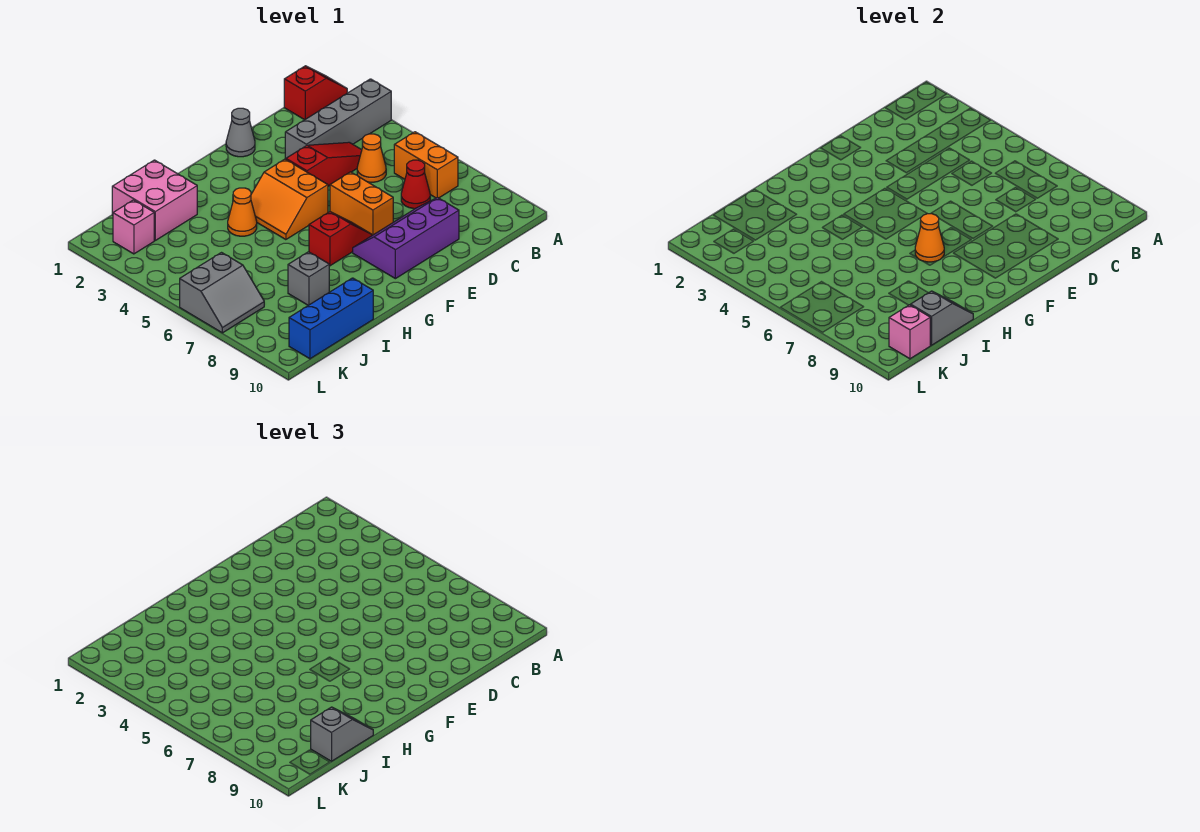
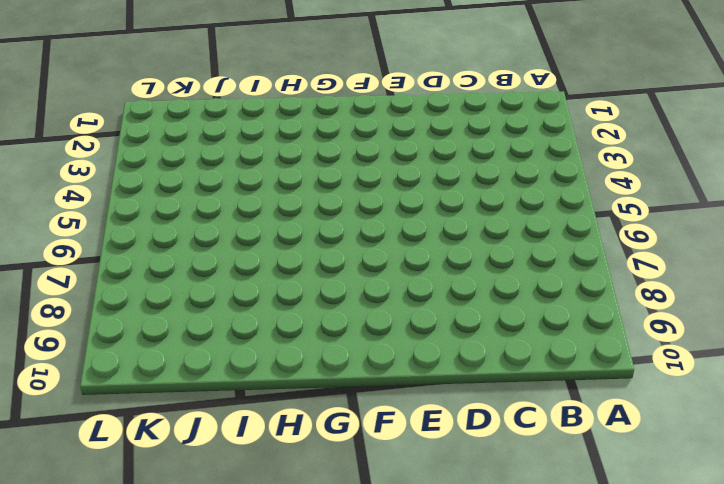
none -> red 1x2 slope [284,66,347,120]
none -> grey 1x4 brick [285,79,391,159]
none -> orange 1x2 brick [394,132,458,198]

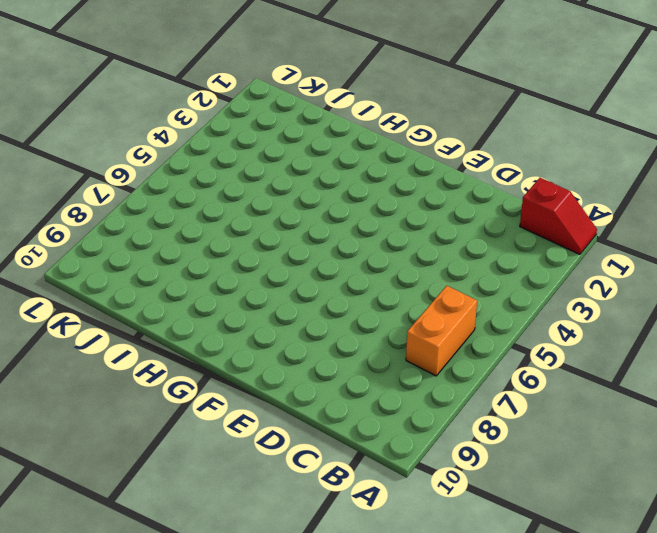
none -> grey 1x4 brick [285,79,391,159]
none -> red 1x3 slope [286,142,362,186]
none -> orange 1x1 cone [357,134,386,182]

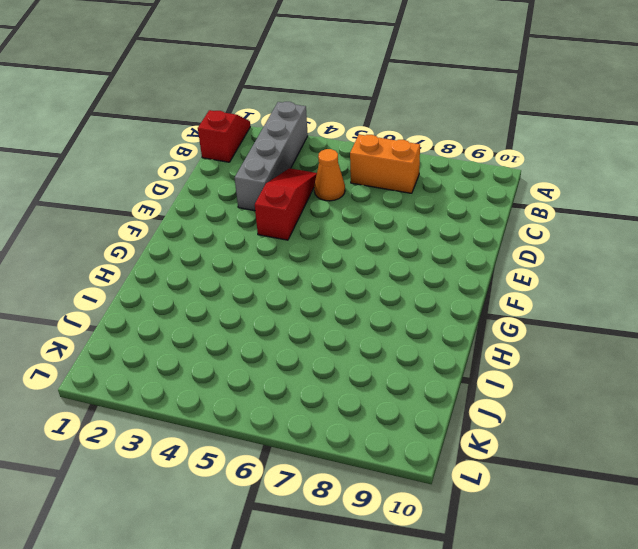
none -> red 1x1 cone [401,160,430,209]
none -> purple 2x3 slope [353,197,459,279]
none -> grey 1x1 cone [226,108,255,157]

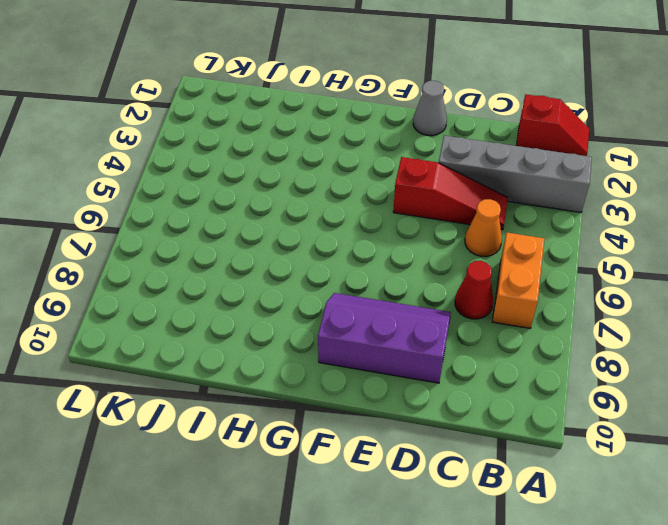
none -> orange 1x2 brick [330,172,393,235]
none -> orange 2x2 slope [251,159,328,240]
none -> red 1x2 slope [309,212,372,266]

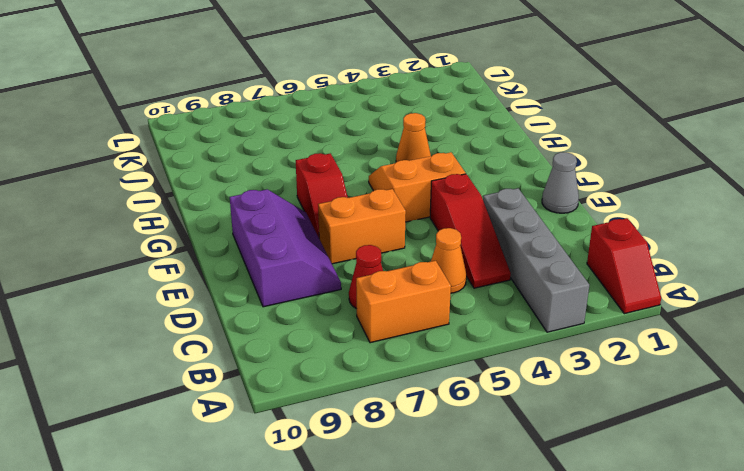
none -> pink 2x2 brick [112,160,197,240]
none -> grey 1x1 brick [288,252,329,305]
none -> blue 1x3 brick [289,278,373,359]

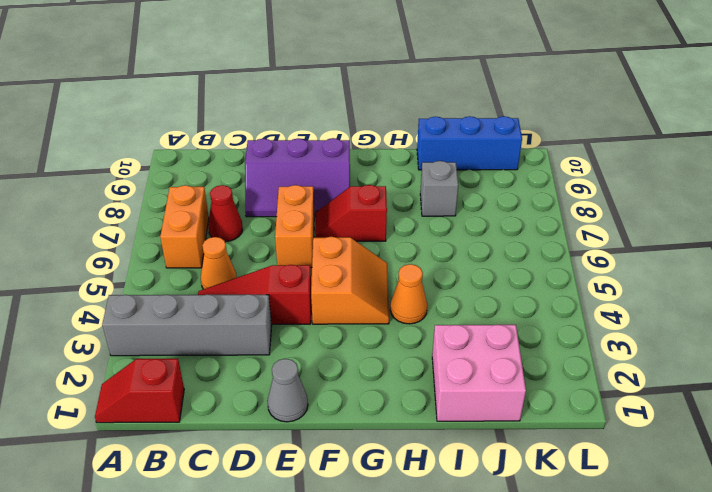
none -> pink 1x1 brick [113,200,154,254]
none -> grey 2x2 slope [180,253,264,333]
none -> orange 1x1 cone [915,214,944,262]

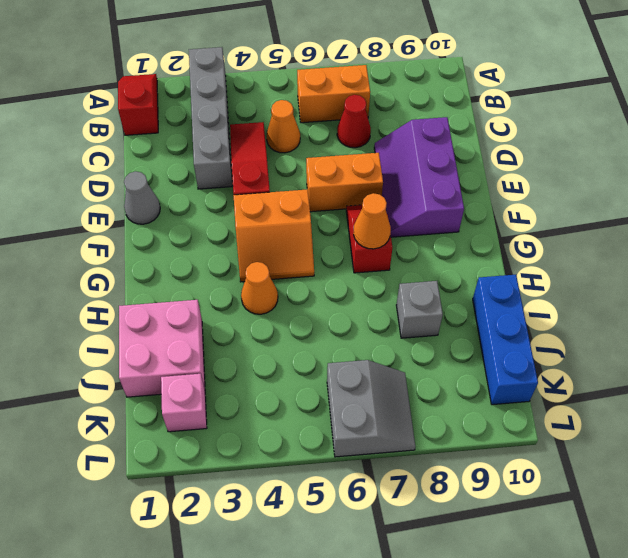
none -> grey 1x2 slope [911,291,973,345]
none -> pink 1x1 brick [889,305,930,359]
none -> grey 1x2 slope [311,707,373,761]

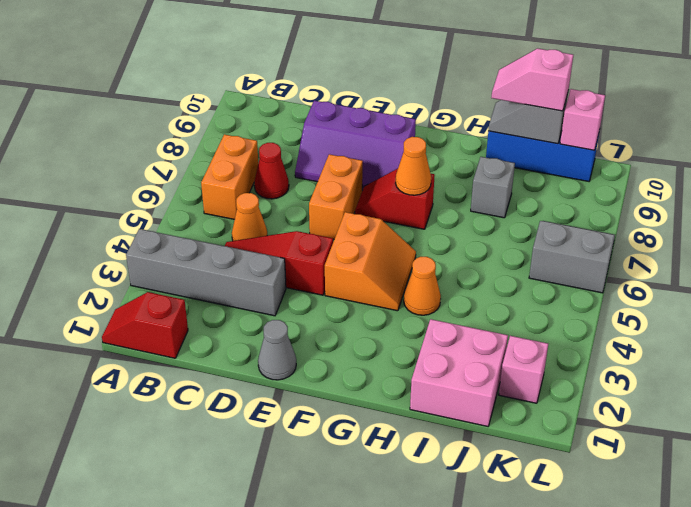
pink 1x2 slope [491,48,573,111] -> grey 1x2 slope [311,707,373,761]

